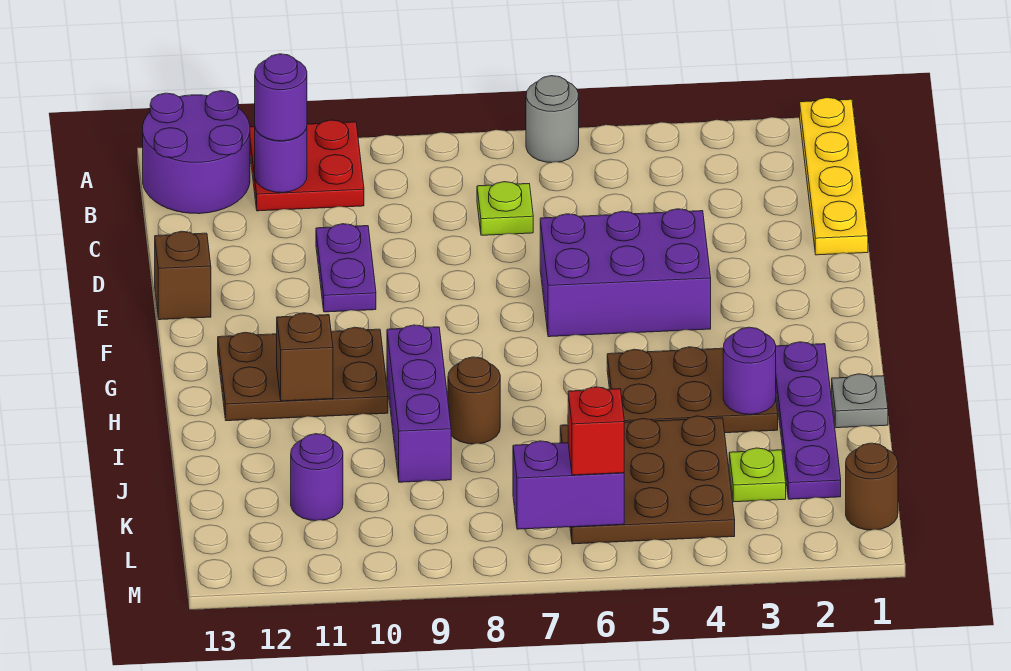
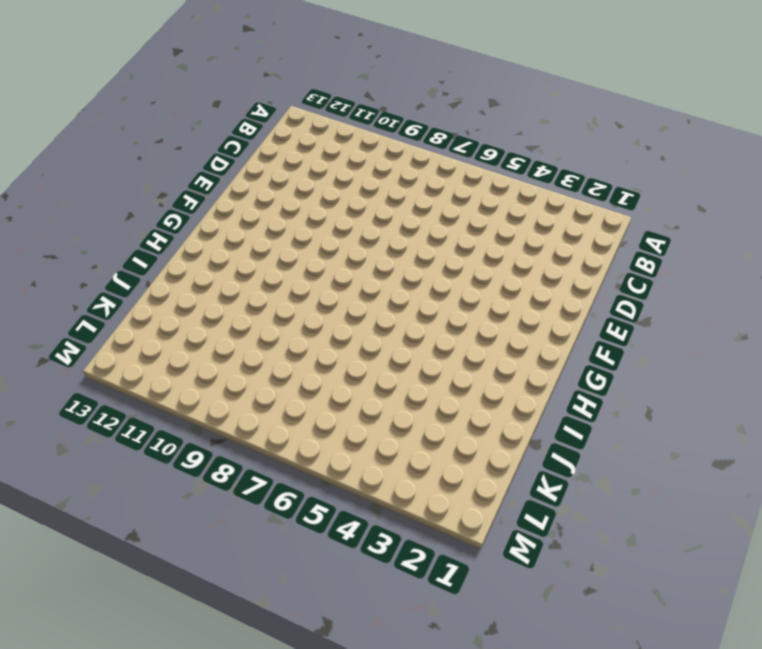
none -> yellow 1x4 plate [800,98,868,255]
none -> grey 1x1 round brick [526,76,579,163]
none -> red 2x2 plate [250,120,364,211]

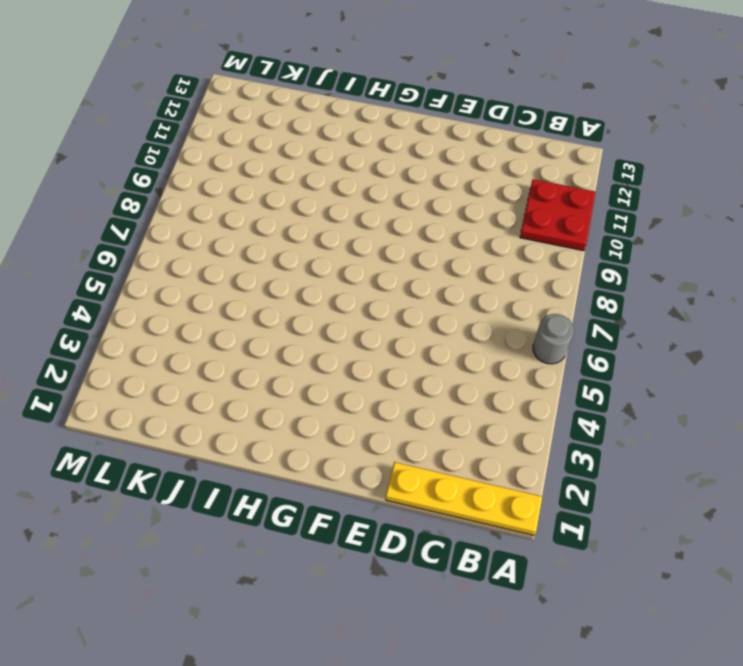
none -> purple 2x2 round brick [143,91,250,214]
none -> lime 1x1 plate [477,182,533,235]
none -> purple 1x2 plate [316,224,376,312]

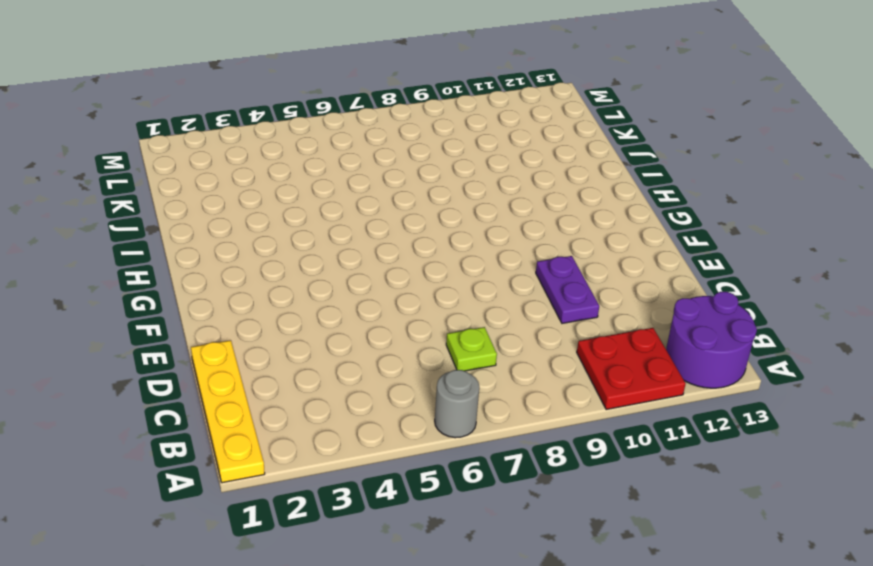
none -> purple 2x3 brick [540,209,711,337]
none -> brown 1x1 brick [155,231,211,320]
none -> brown 2x3 plate [218,327,388,421]

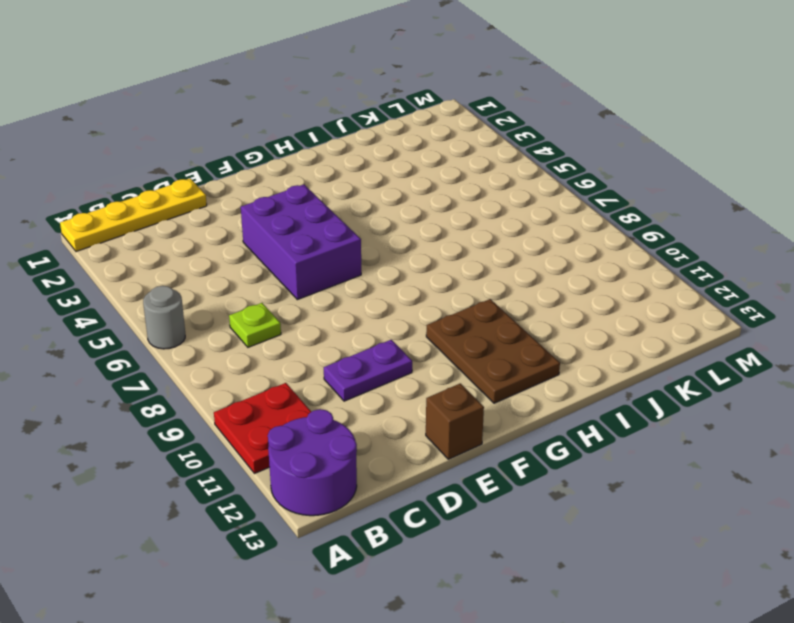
none -> purple 1x4 plate [776,342,841,499]
none -> brown 2x3 plate [607,347,778,433]
none -> purple 1x3 brick [387,325,451,482]

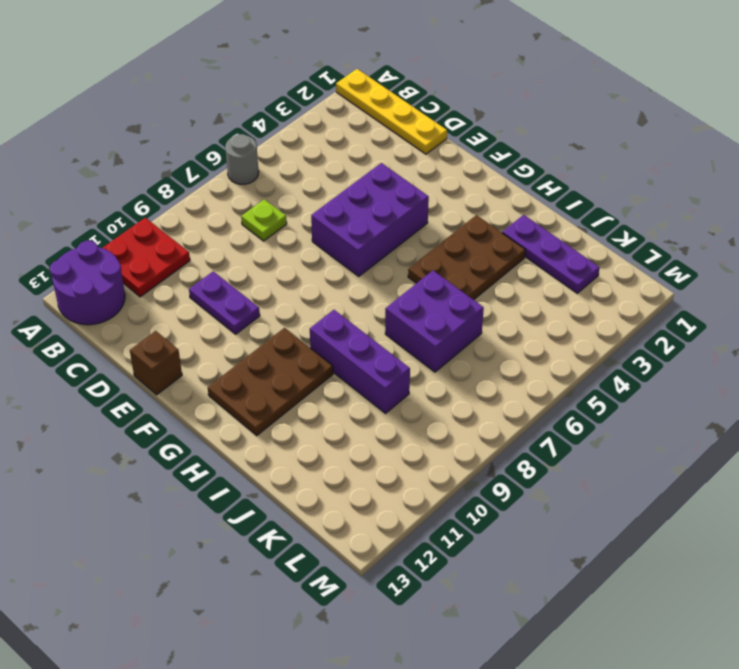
purple 1x3 plate [502,215,600,293] -> purple 1x4 plate [776,342,841,499]
purple 2x2 brick [385,271,484,372] -> brown 3x3 plate [560,416,735,544]
none -> grey 1x1 plate [832,374,888,428]
none -> brown 1x1 round brick [448,357,500,444]
none -> lime 1x1 plate [729,448,786,502]

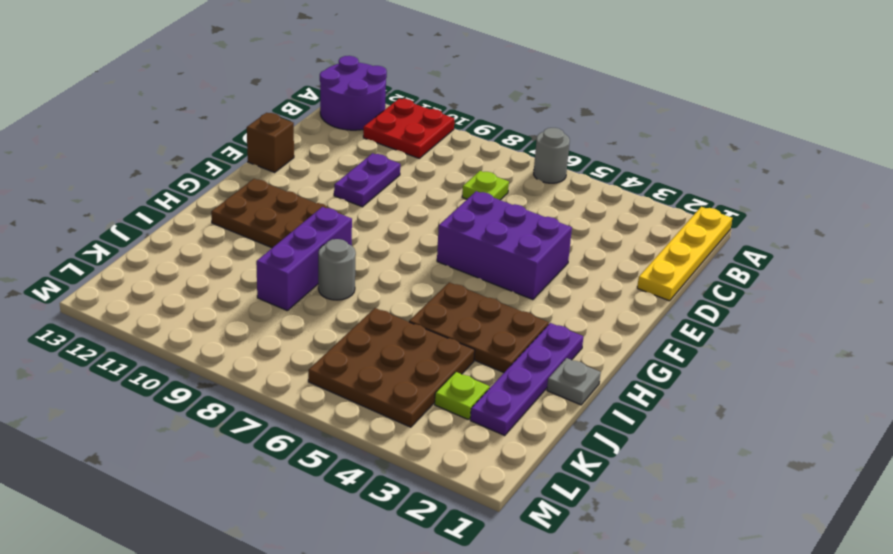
grey 1x1 round brick [318,239,356,300] -> brown 1x1 round brick [448,357,500,444]
none -> purple 1x1 round brick [291,434,343,521]
none -> brown 1x1 round brick [846,443,898,530]
none -> purple 1x1 round brick [255,128,307,193]

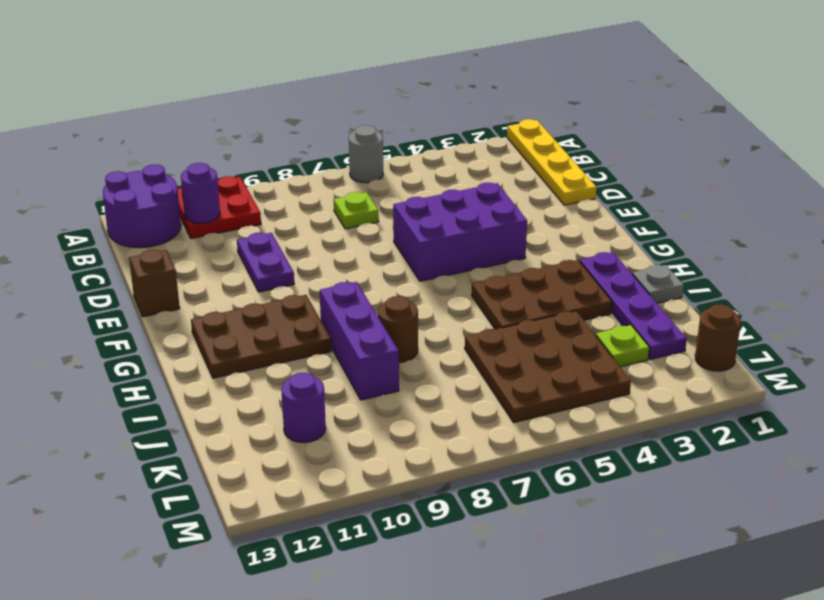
none -> brown 1x1 brick [277,313,333,401]
none -> purple 1x1 round brick [723,327,776,414]
none -> purple 1x2 brick [513,441,624,529]

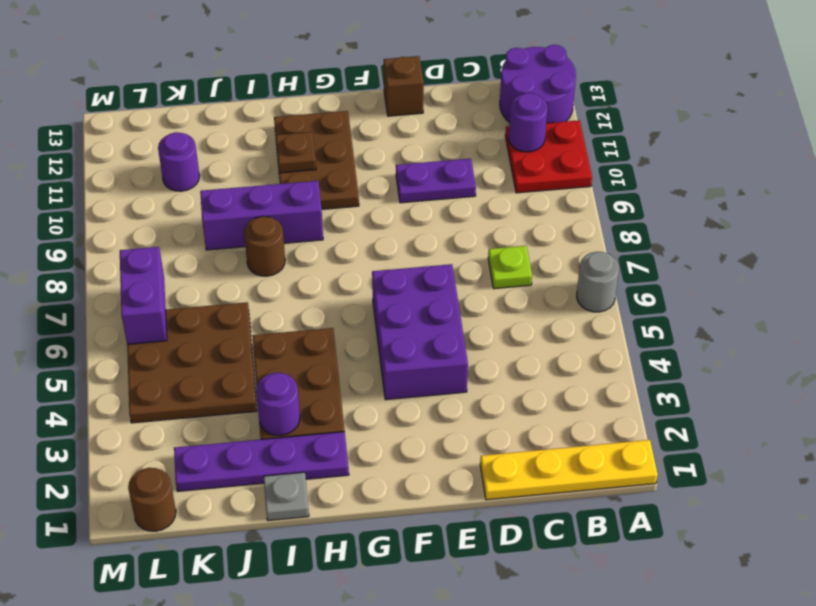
brown 1x1 plate [276,132,316,173] -> brown 1x1 brick [277,313,333,401]
none -> lime 1x1 plate [729,448,786,502]
none -> purple 1x1 round brick [255,54,307,141]
none -> red 1x1 brick [568,387,624,475]

